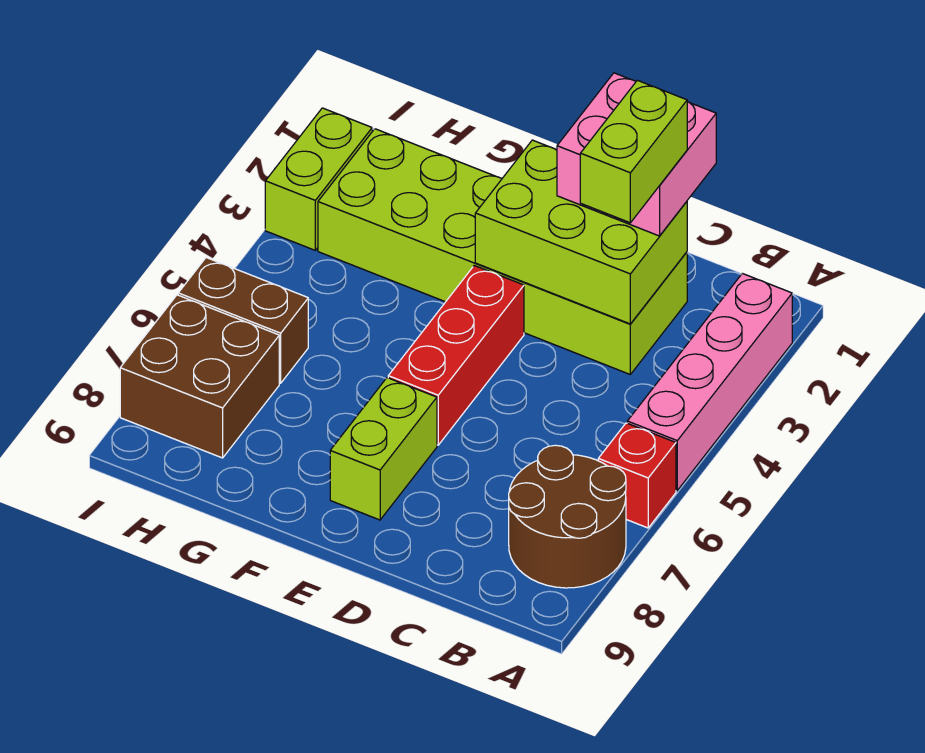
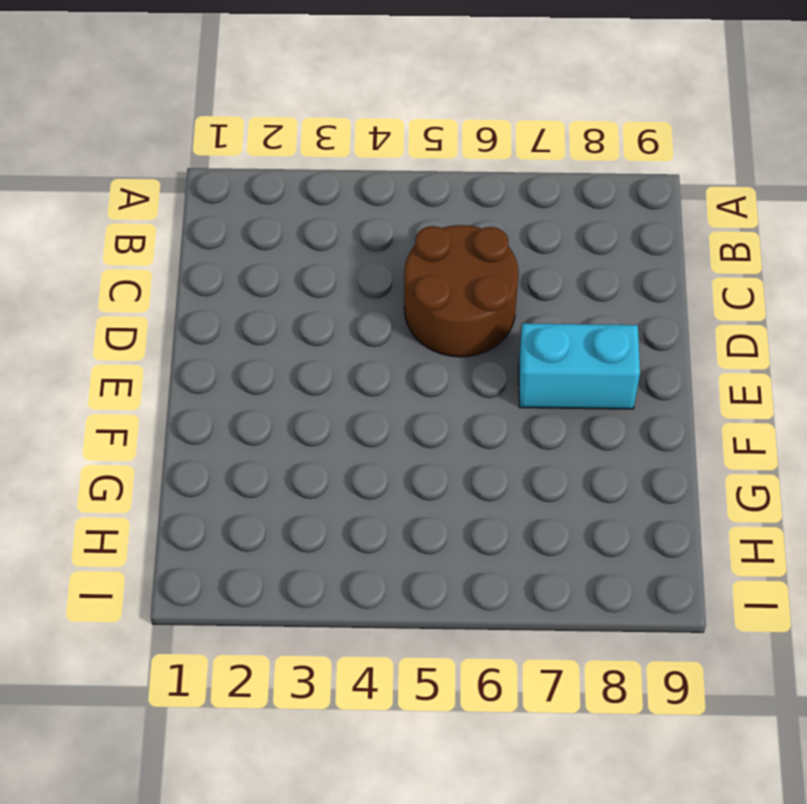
brown 2x2 round brick [404,225,519,357] -> brown 2x2 round brick moved to [509,445,626,588]
cyan 1x2 brick [519,323,640,409] -> lime 1x2 brick [330,378,437,520]
none -> pink 1x4 brick [627,273,792,490]
none -> red 1x1 brick [598,423,676,528]
none -> lime 2x6 brick [318,129,687,374]

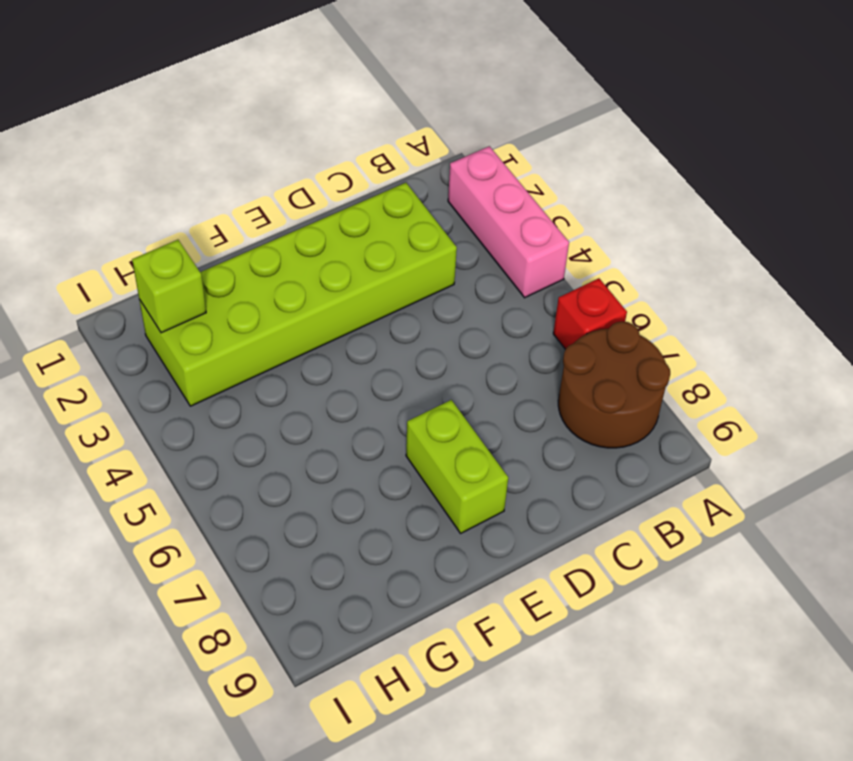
pink 1x3 brick [448,146,569,298] -> pink 1x4 brick [627,273,792,490]
lime 1x1 brick [132,240,206,333] -> none
none -> red 1x3 brick [388,266,524,445]
none -> brown 1x2 brick [178,258,308,383]
none -> brown 2x2 brick [120,295,279,458]

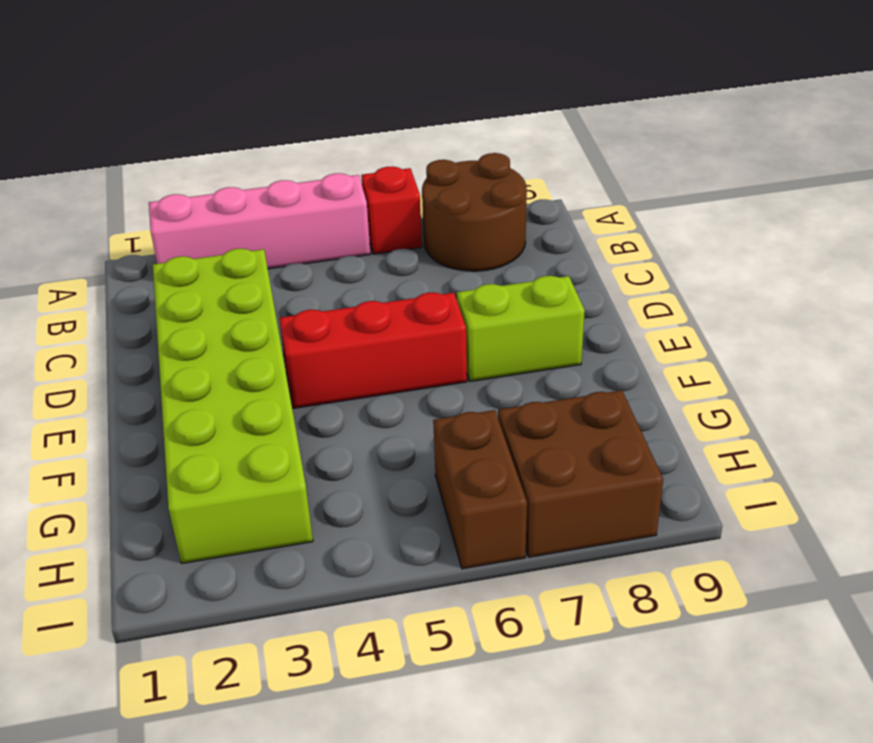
none -> lime 1x2 brick [265,108,372,250]
none -> lime 2x3 brick [475,140,687,324]
none -> pink 2x2 brick [557,73,716,236]

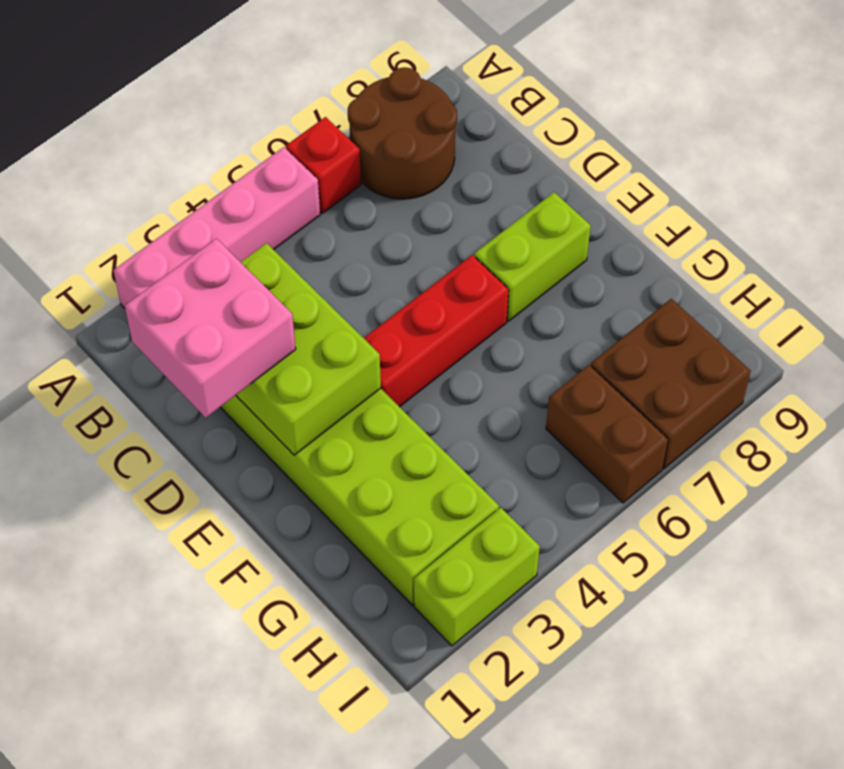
none -> lime 1x2 brick [580,80,687,223]

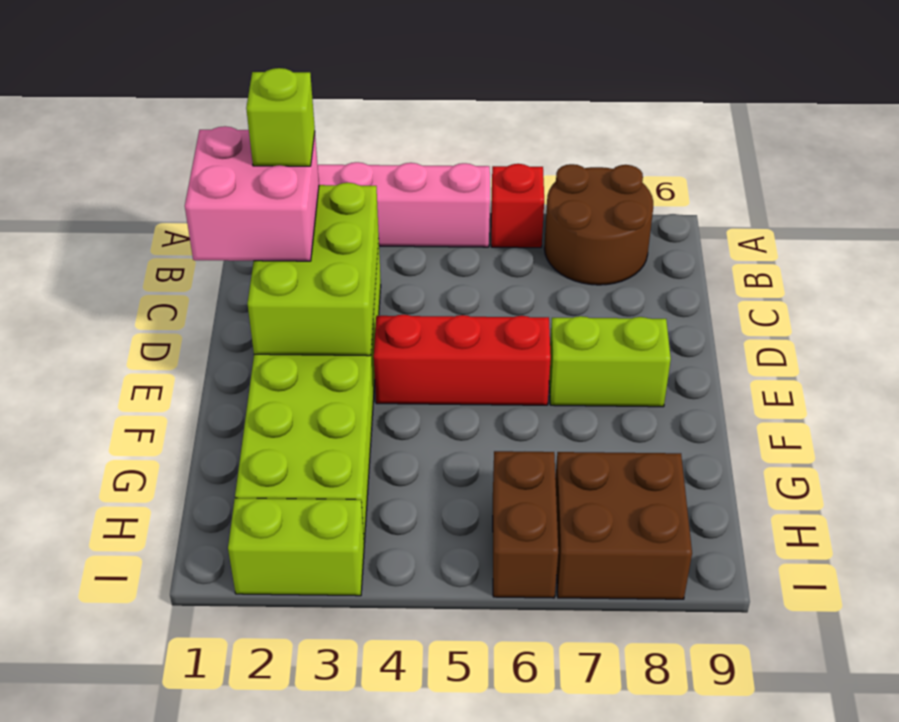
lime 1x1 brick [246,68,315,166] -> lime 1x2 brick [580,80,687,223]

